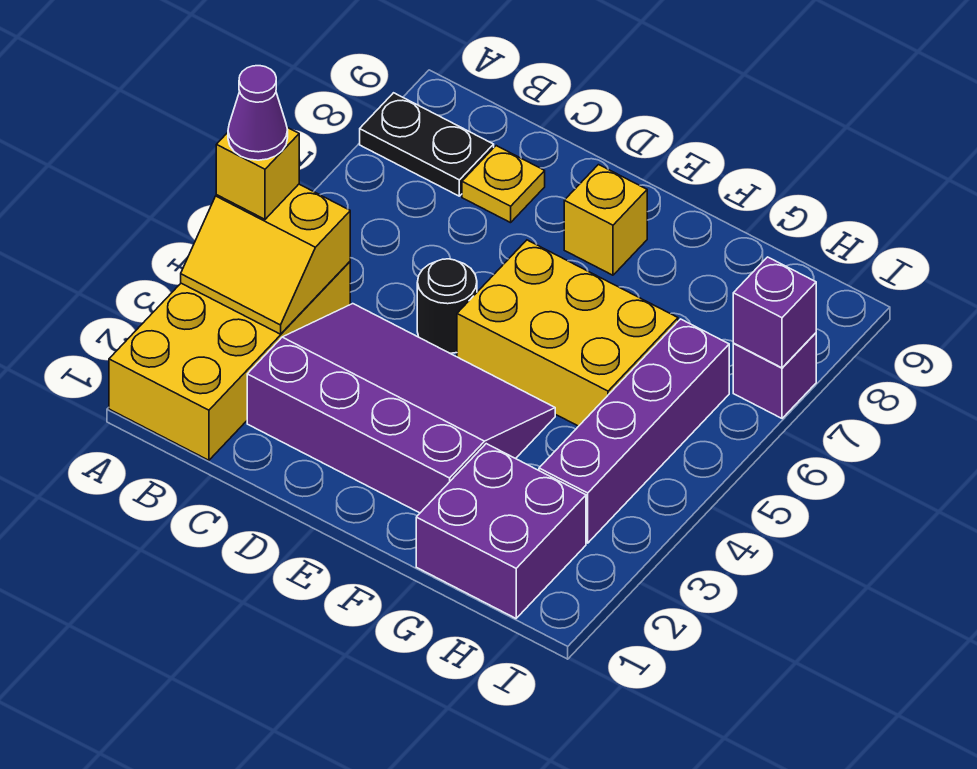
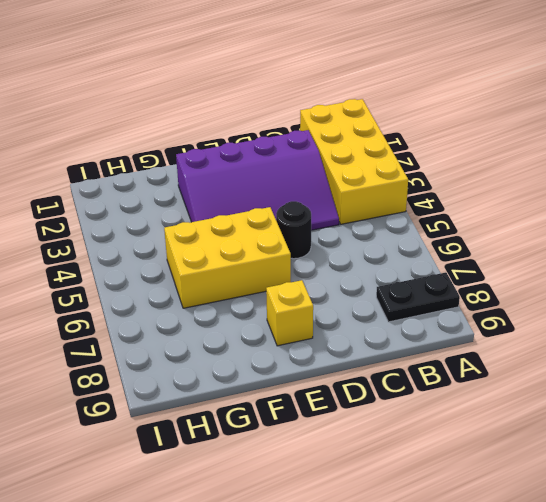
none -> yellow 1x1 plate [462,146,545,223]
none -> purple 2x2 brick [416,444,586,618]
none -> purple 1x4 brick [539,319,729,543]

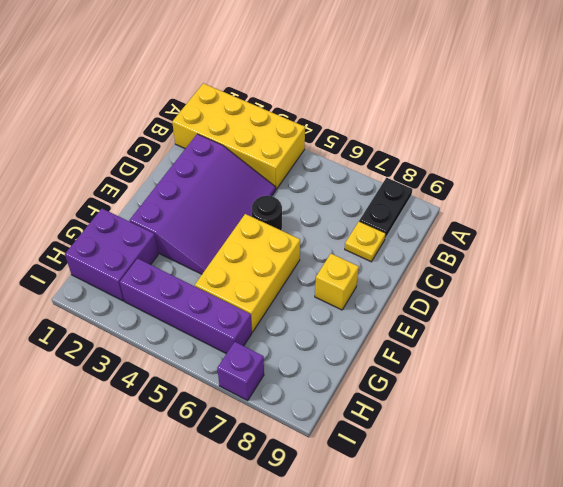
none -> yellow 2x2 slope [181,184,350,334]
none -> purple 1x1 brick [733,257,816,368]
none -> yellow 1x1 brick [216,127,299,219]

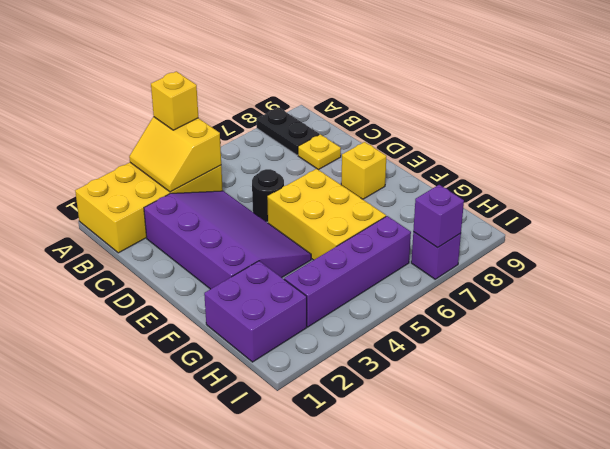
none -> purple 1x1 cone [228,66,288,160]

